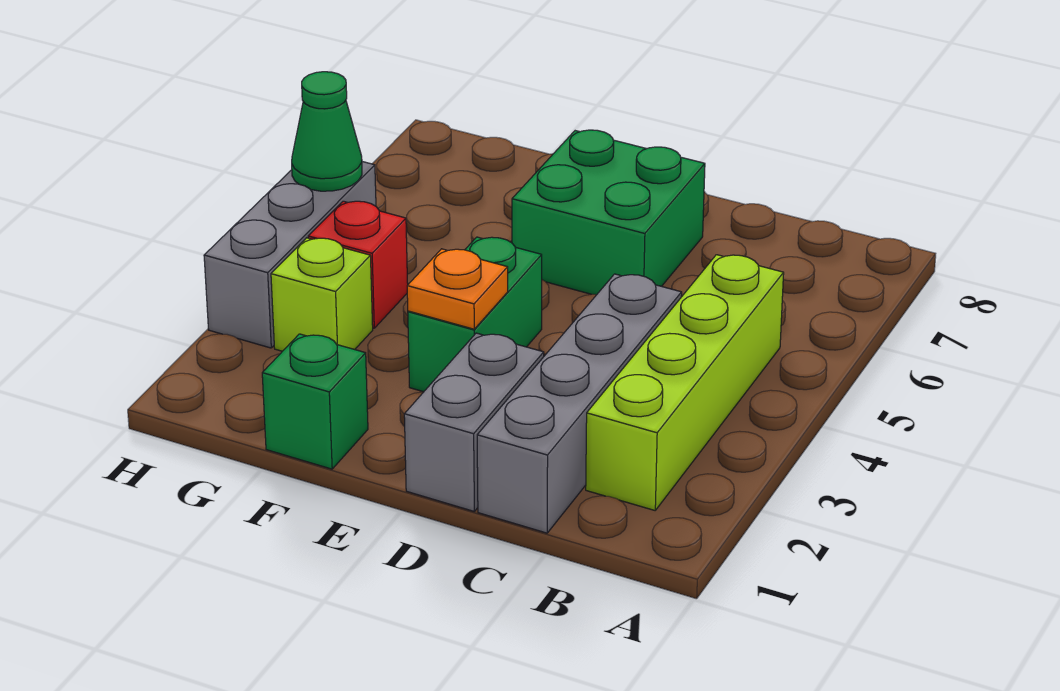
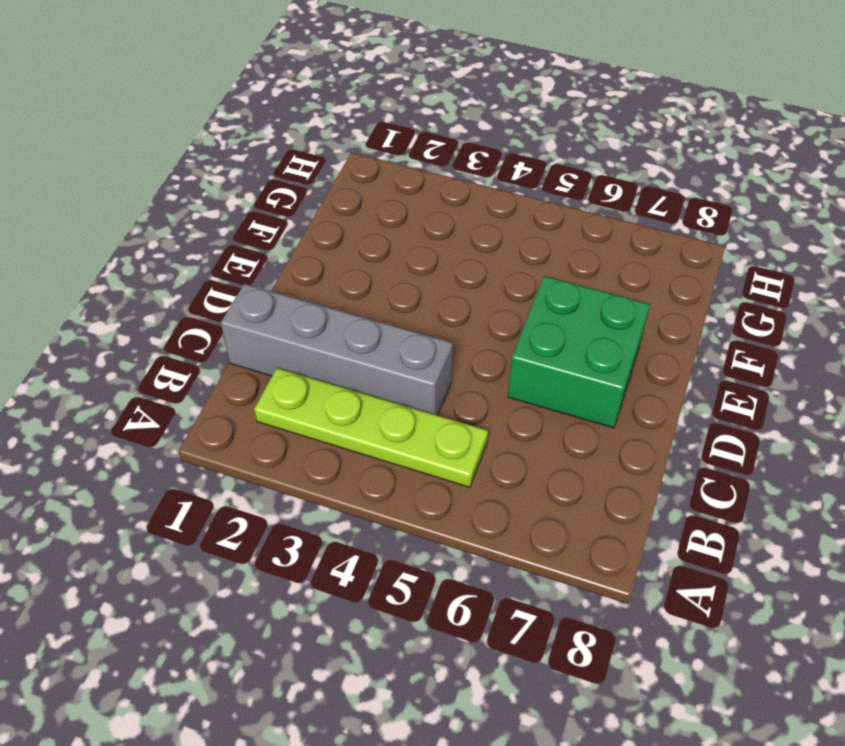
lime 1x4 plate [254,368,488,487] -> lime 1x4 brick [586,255,784,510]
none -> grey 1x2 brick [404,333,544,511]
none -> green 1x2 brick [408,237,542,392]

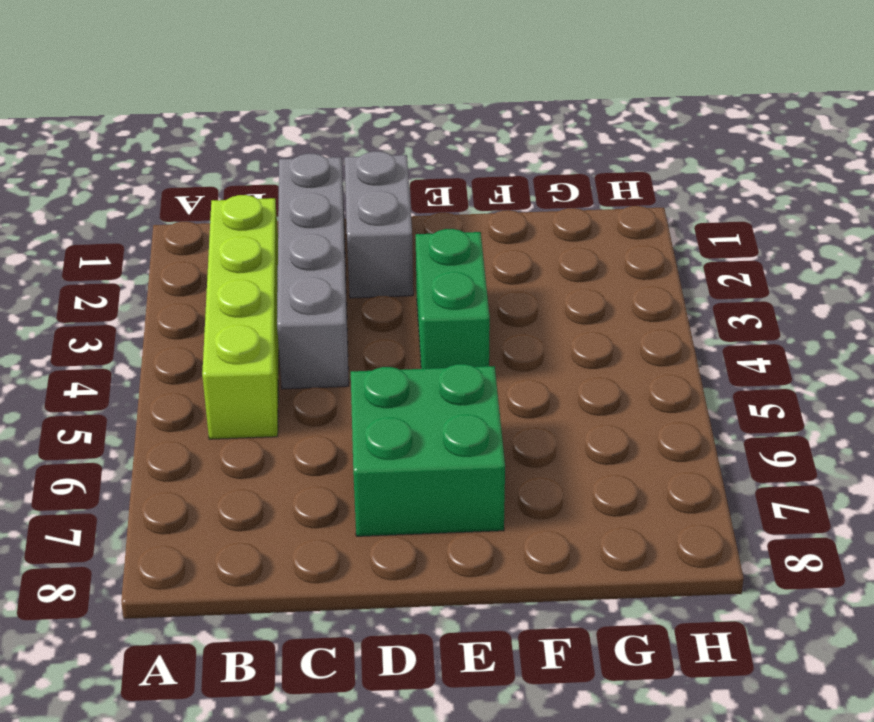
none -> green 1x1 brick [262,334,368,469]
none -> lime 1x1 brick [271,238,373,351]

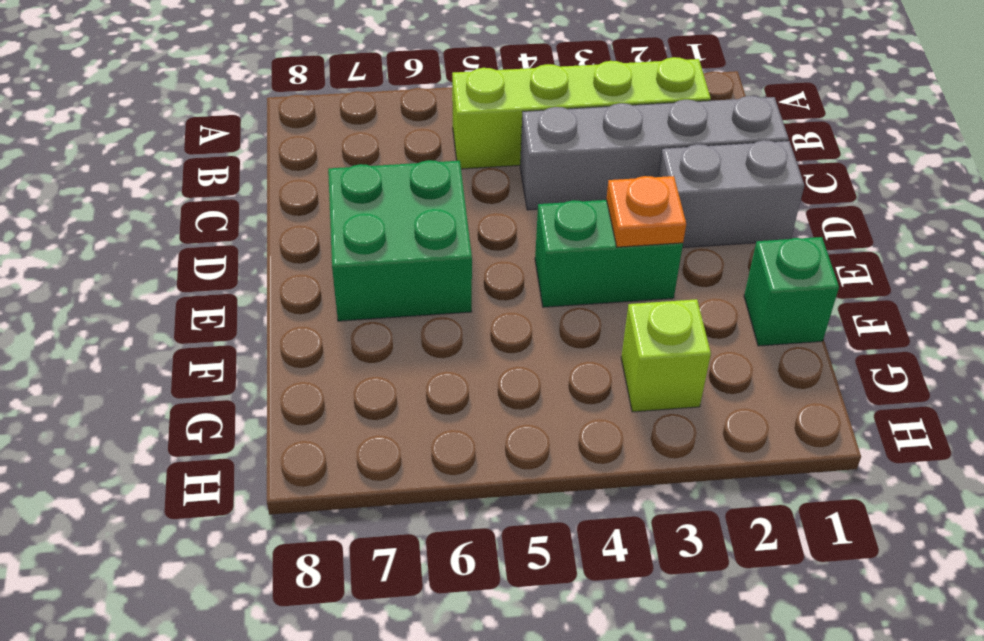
none -> red 1x1 brick [308,201,408,328]
none -> grey 1x3 brick [204,162,376,348]

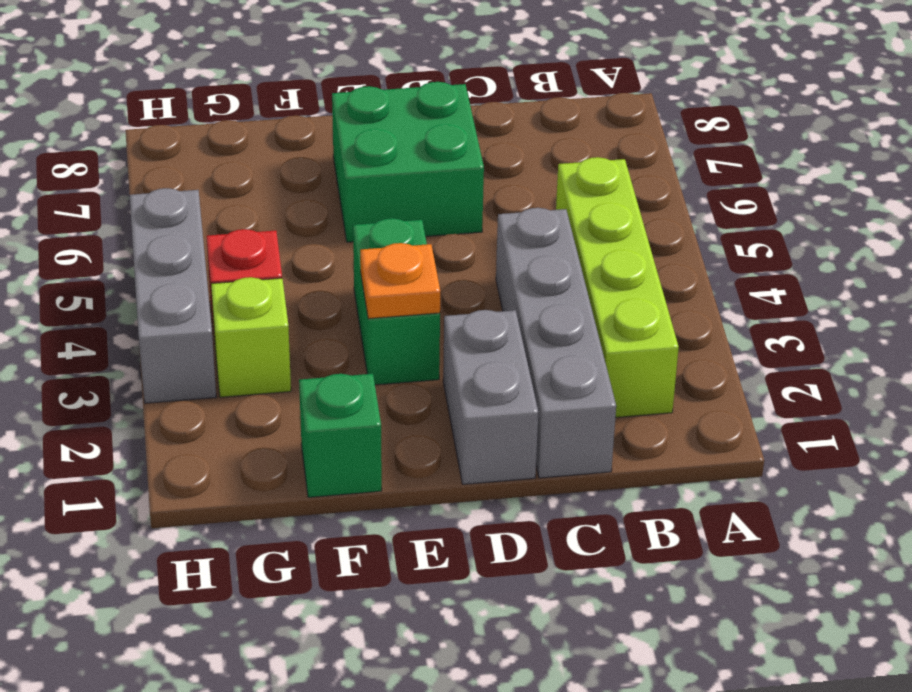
none -> green 1x1 cone [292,72,362,191]

